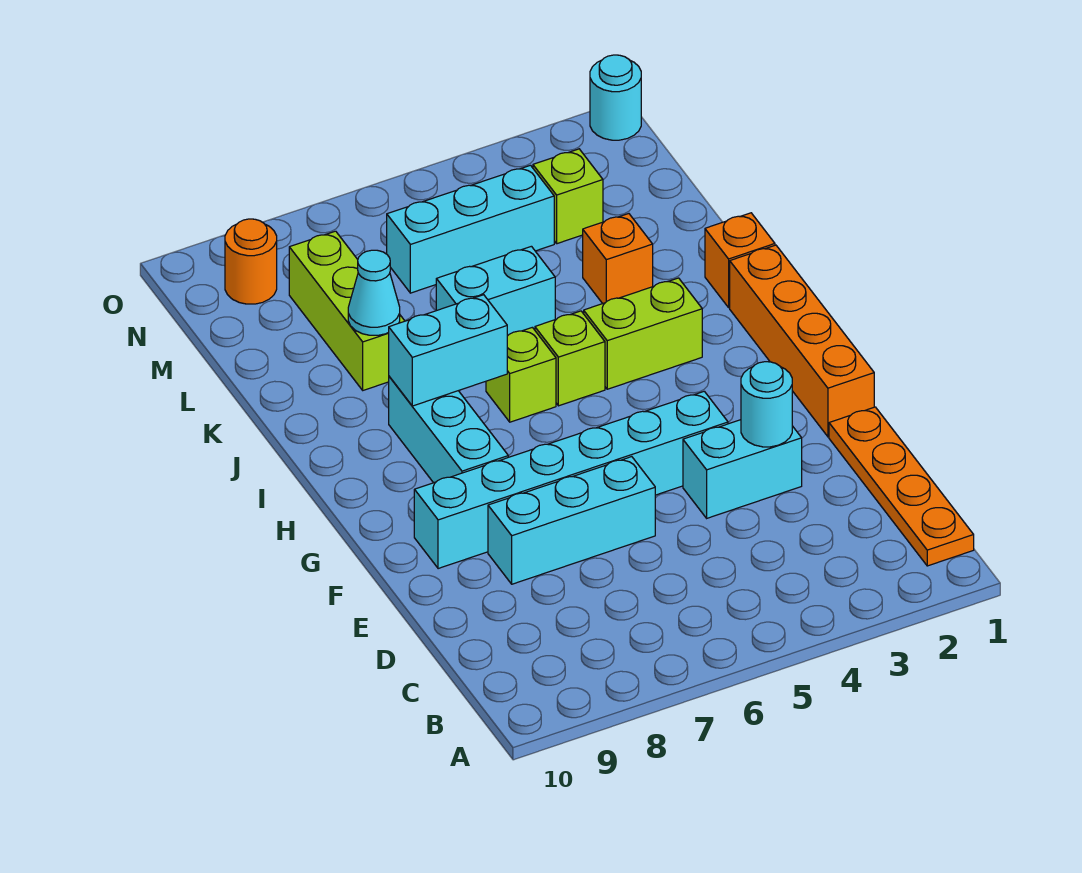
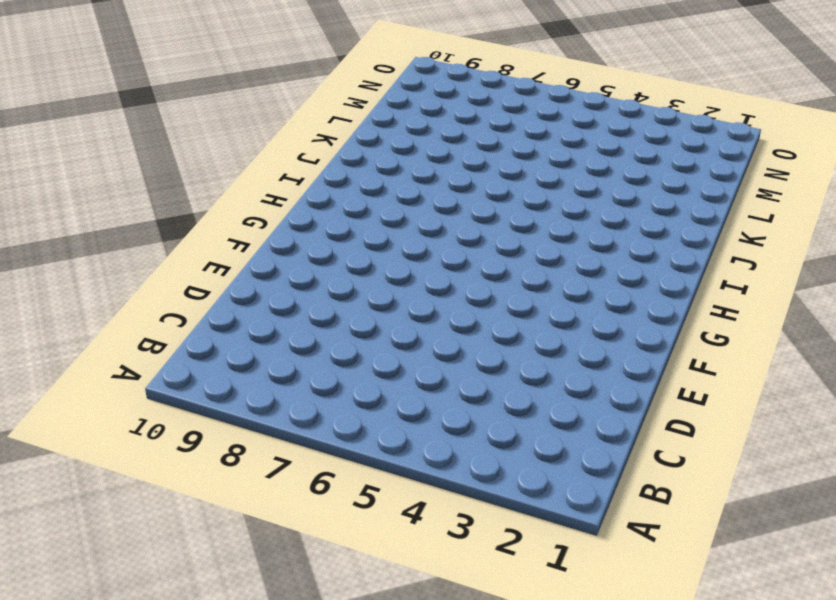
none -> orange 1x4 plate [829,407,974,566]
none -> cyan 1x2 brick [683,420,802,518]
none -> cyan 1x3 brick [488,457,655,584]

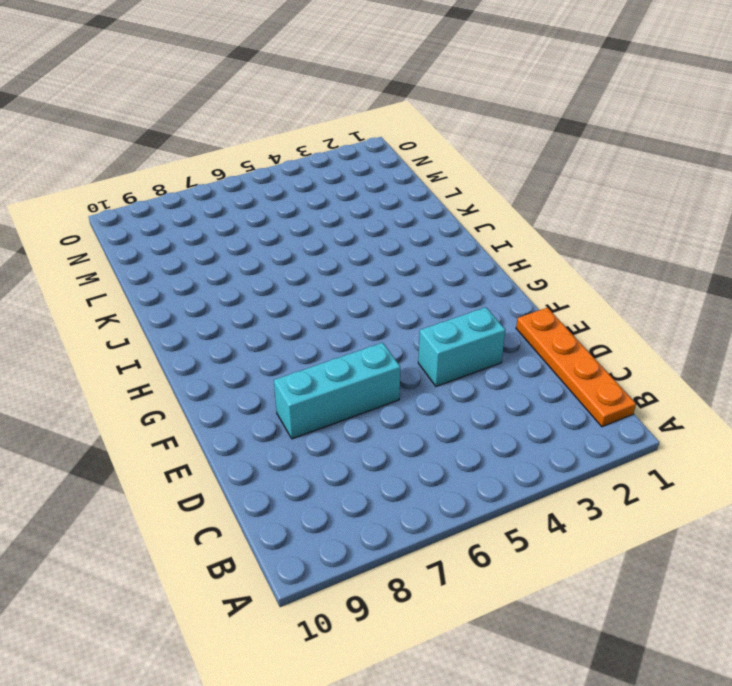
none -> orange 1x4 brick [730,245,874,437]
none -> cyan 1x6 brick [414,391,728,569]
none -> cyan 1x3 brick [389,376,508,483]

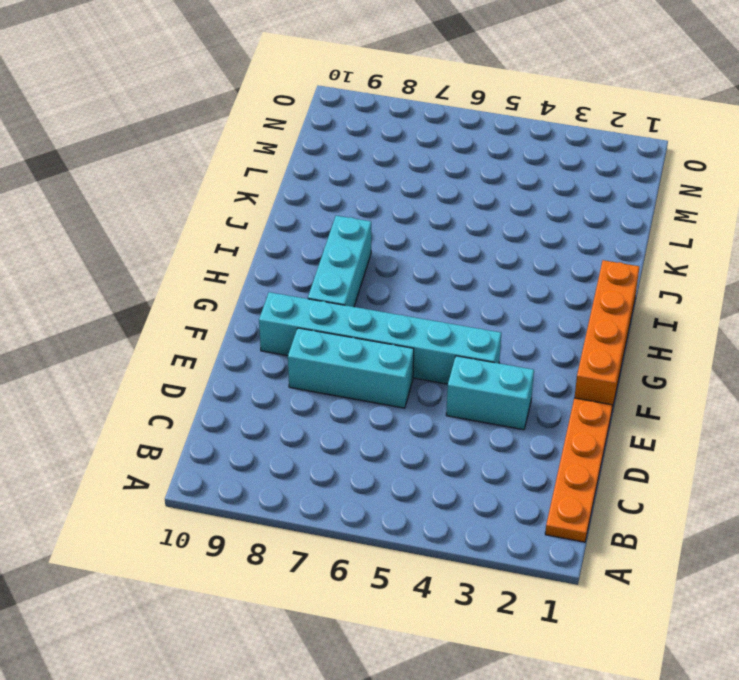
none -> lime 1x2 brick [584,278,702,389]
none -> lime 1x1 brick [535,311,605,406]
none -> lime 1x1 brick [486,327,556,422]

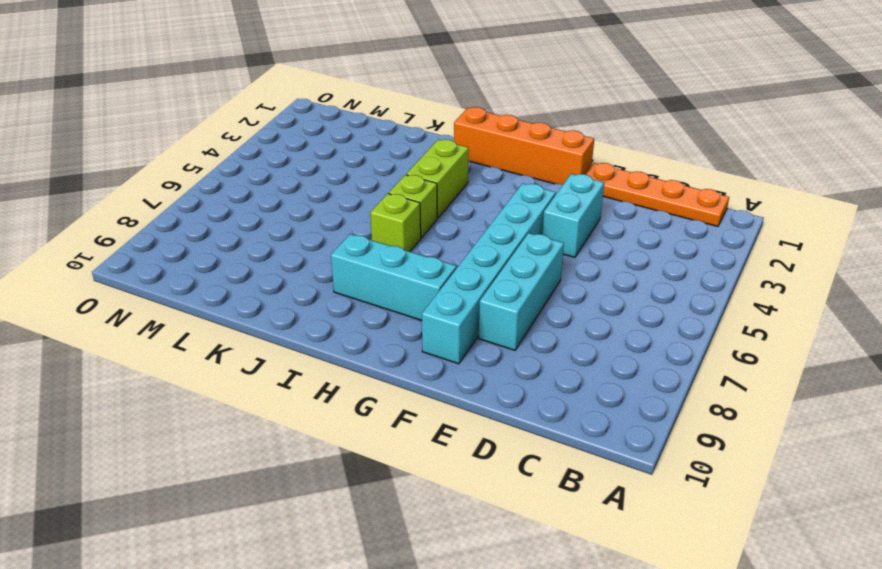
none -> orange 1x1 brick [705,213,775,307]
none -> orange 1x1 brick [583,214,653,304]
none -> cyan 1x2 brick [436,246,555,336]

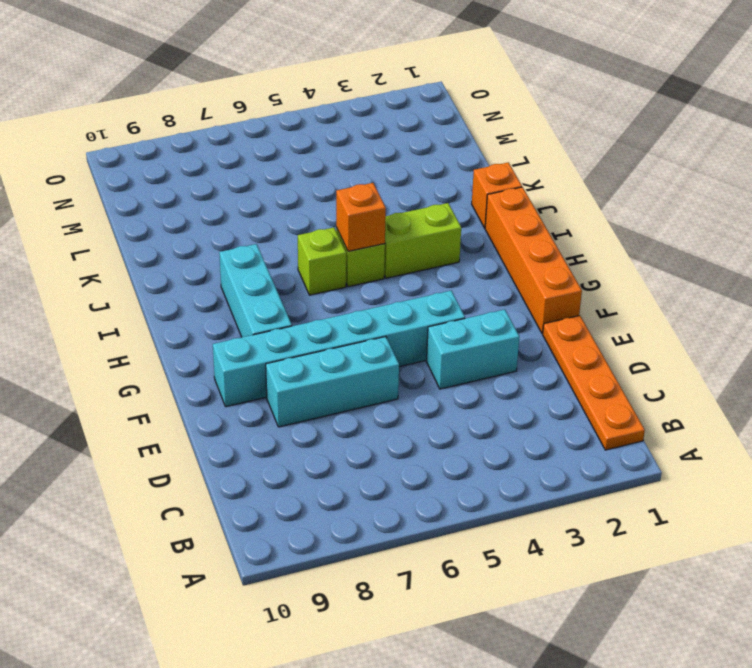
orange 1x1 brick [336,183,386,251] -> orange 1x1 brick moved to [583,214,653,304]
none -> cyan 1x2 brick [436,246,555,336]
none -> lime 1x3 brick [289,231,405,390]
none -> lime 1x1 brick [533,149,603,244]

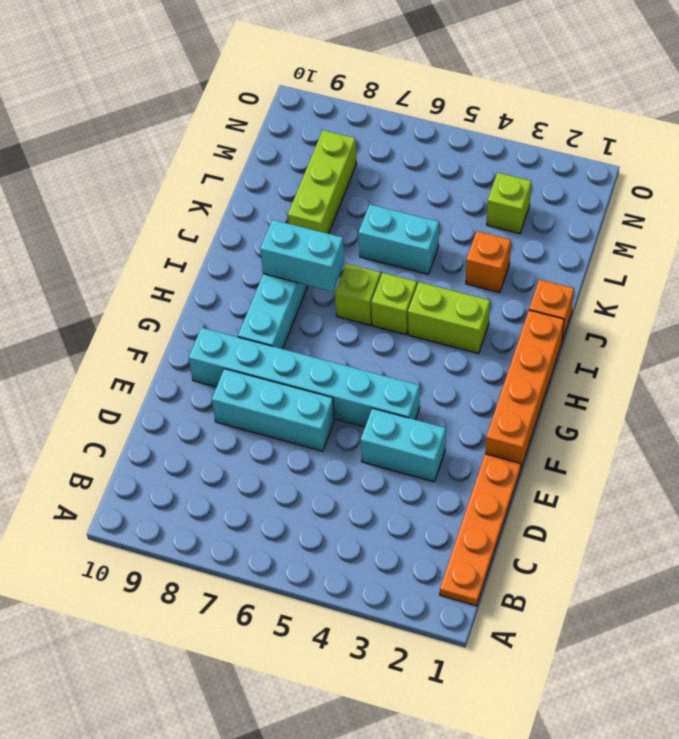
none -> cyan 1x3 brick [387,165,554,293]
none -> orange 1x1 round brick [225,219,277,304]
none -> cyan 1x1 round brick [590,55,641,140]

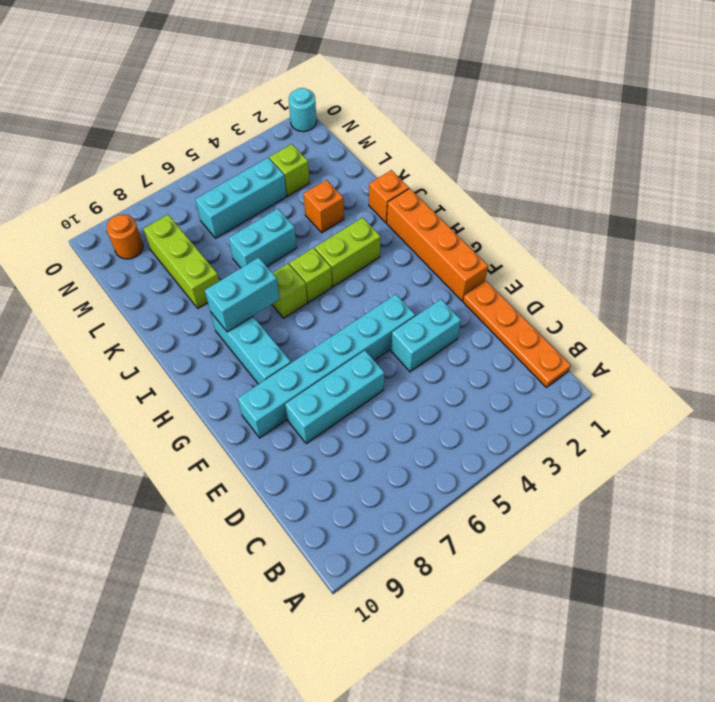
none -> cyan 1x1 round brick [741,362,792,447]
none -> cyan 1x1 cone [348,250,400,335]

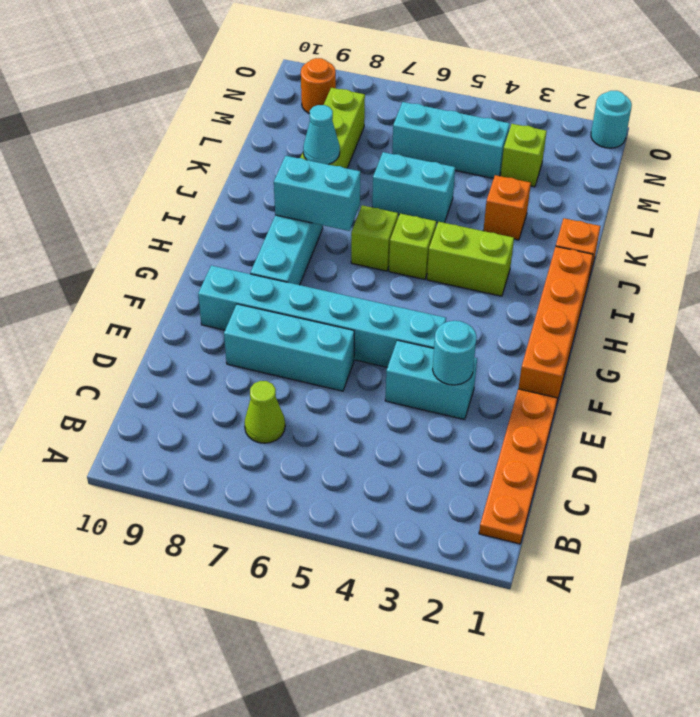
lime 1x1 cone [244,381,285,443] -> none

